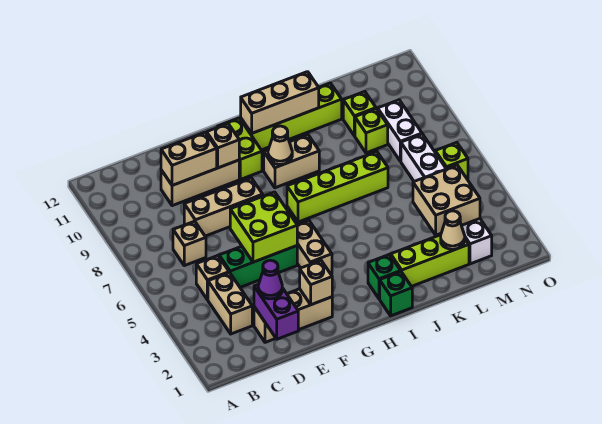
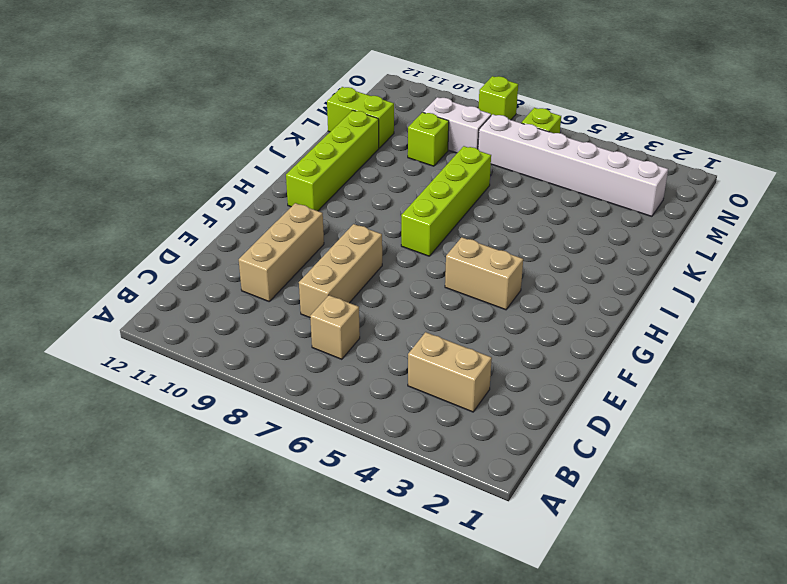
lime 1x2 brick [327,87,394,148] -> lime 1x2 brick moved to [218,118,262,179]
lime 1x1 brick [479,76,518,120] -> lime 1x1 brick moved to [343,91,376,136]
none -> tan 1x1 brick [196,255,229,300]
none -> tan 1x3 brick [254,289,332,342]
none -> green 1x3 brick [219,246,297,287]
none -> tan 1x2 brick [264,135,319,188]

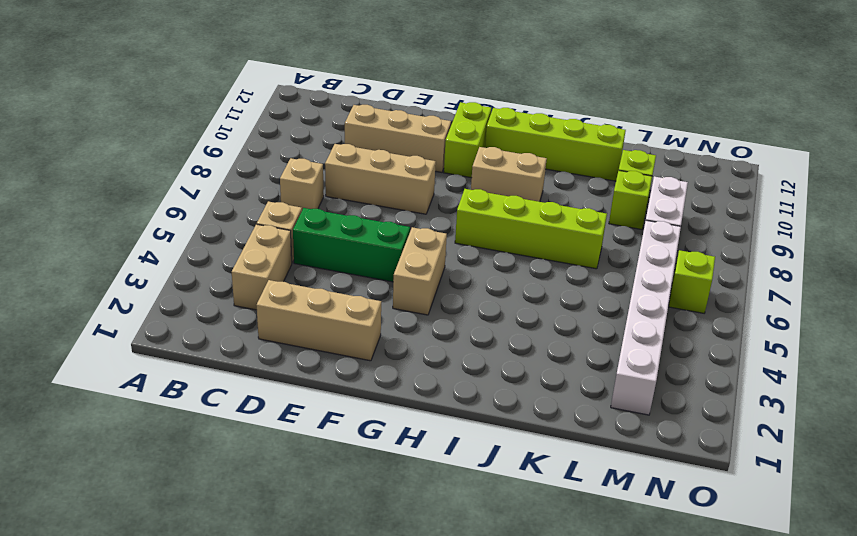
none -> green 1x1 brick [380,272,412,316]
none -> green 1x1 brick [368,254,401,299]
none -> lime 1x3 brick [391,235,469,286]
none -> purple 1x2 brick [254,285,298,339]

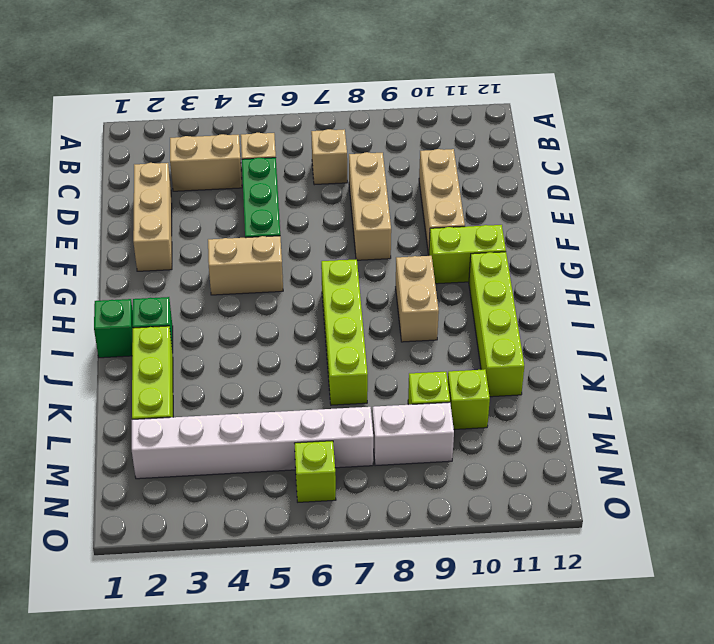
none -> purple 1x2 brick [254,285,298,339]
none -> tan 1x2 brick [161,132,217,185]
none -> lime 2x2 brick [230,192,297,262]
none -> tan 1x1 brick [300,261,332,305]

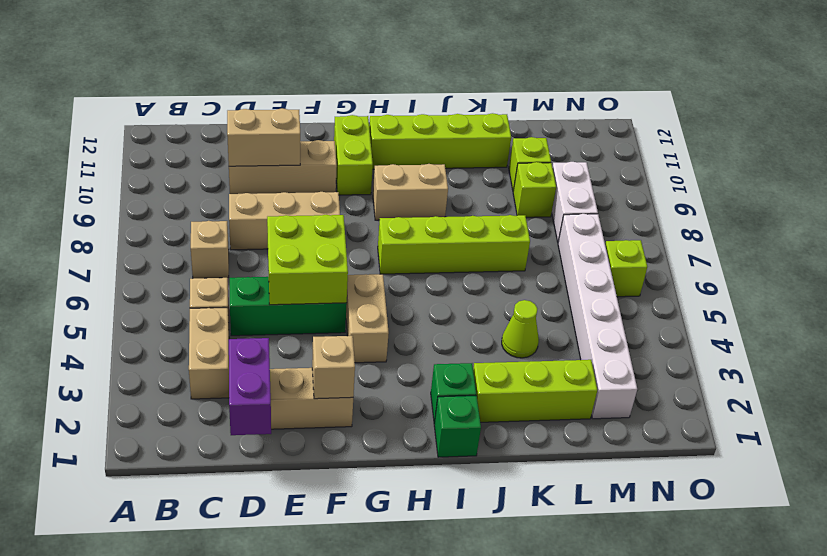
lime 1x1 cone [502,300,539,358] -> none
none -> tan 1x1 brick [207,124,239,168]
none -> tan 1x1 cone [268,126,292,164]
none -> tan 1x3 brick [241,72,319,133]
none -> tan 1x1 cone [441,211,465,249]

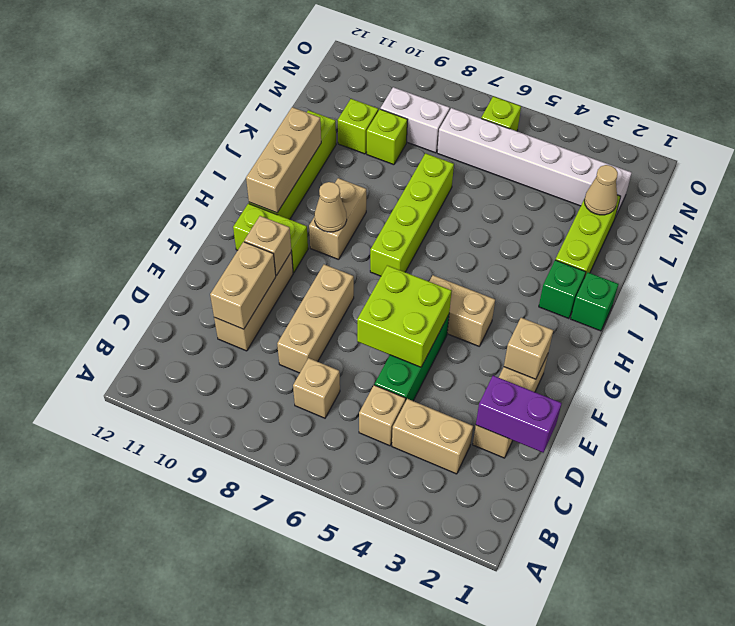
none -> tan 2x2 brick [413,165,480,235]
none -> purple 1x1 cone [258,260,282,299]

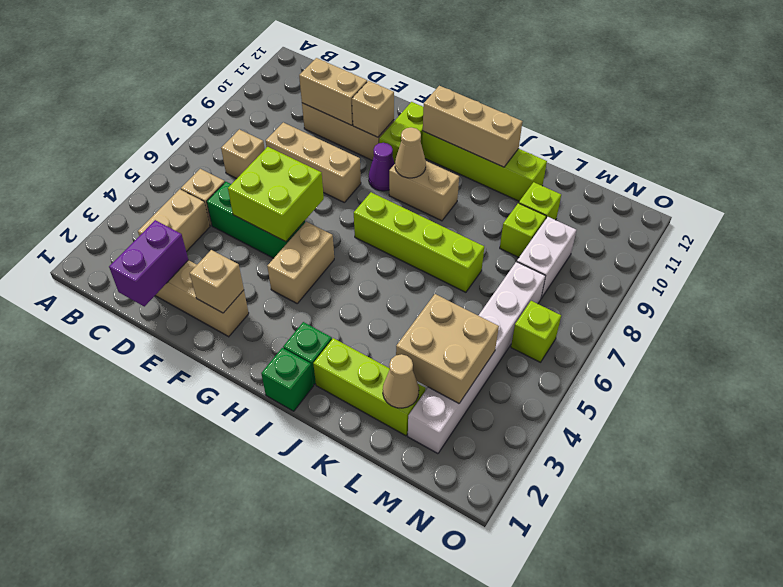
purple 1x1 cone [369,143,395,191] -> purple 1x1 cone moved to [258,260,282,299]

